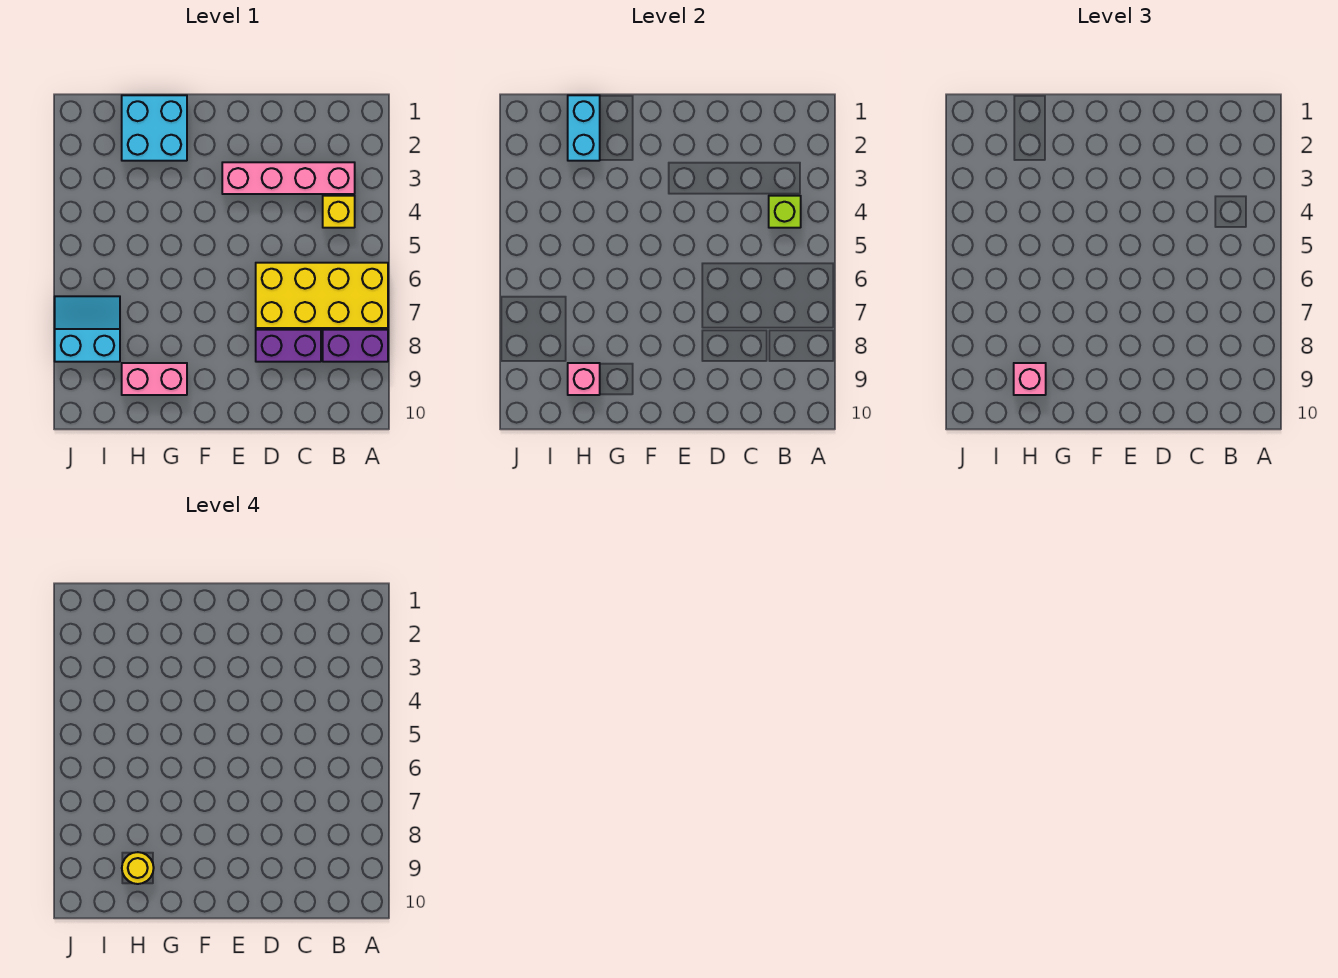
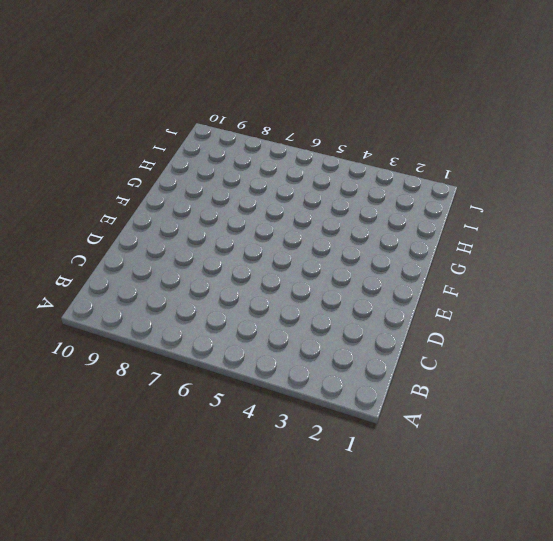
none -> yellow 2x4 brick [256,263,388,328]
none -> purple 1x2 brick [323,330,388,362]
none -> pink 1x4 brick [222,162,355,194]

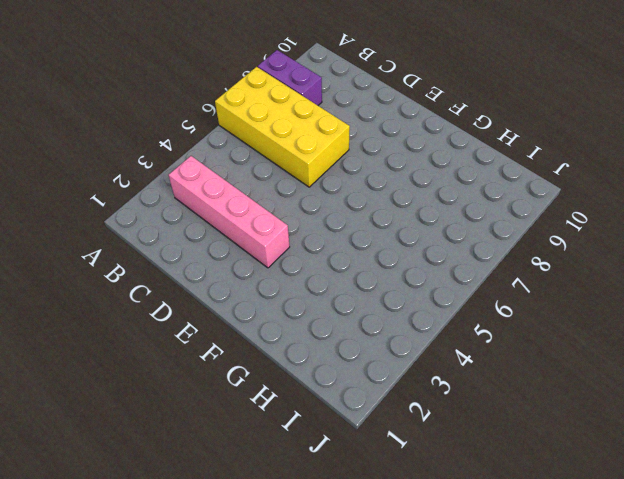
none -> yellow 1x1 brick [323,196,355,228]
none -> purple 1x2 brick [256,330,321,362]
none -> cyan 2x2 brick [122,95,187,161]

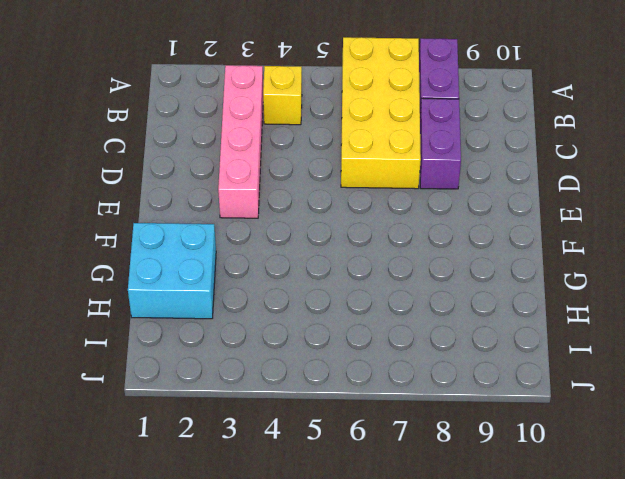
none -> pink 1x2 brick [122,363,187,395]
none -> cyan 2x2 slope [55,296,120,362]
none -> lime 1x1 brick [769,196,801,228]

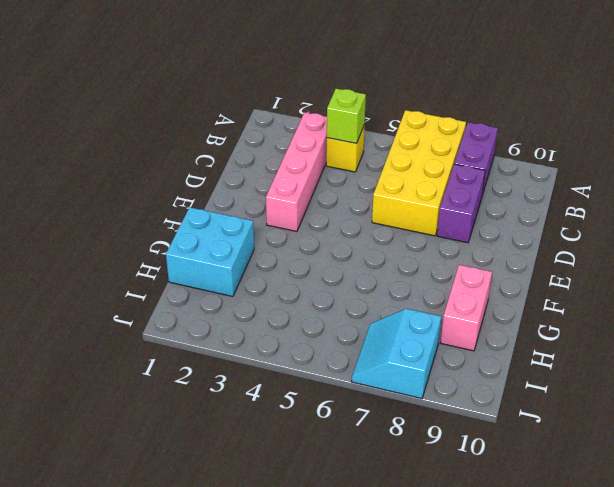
none -> cyan 1x2 brick [568,95,600,161]
none -> pink 1x1 brick [568,363,600,395]
none -> pink 1x1 brick [1014,363,1046,395]

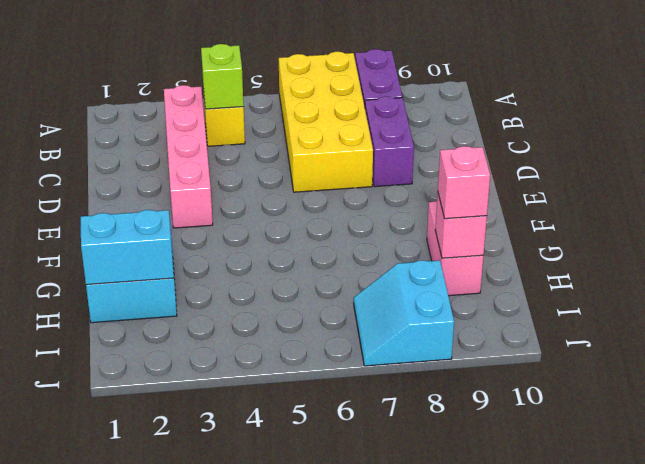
none -> yellow 1x1 round brick [122,852,154,884]

